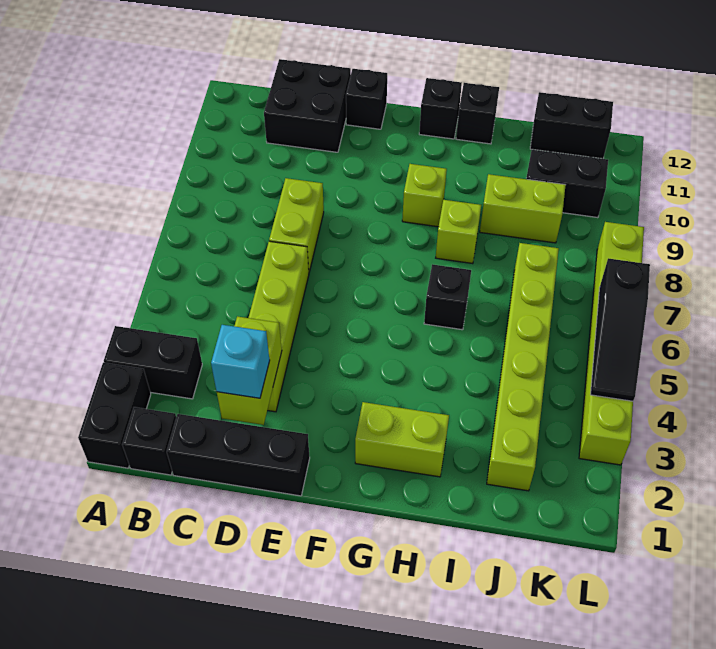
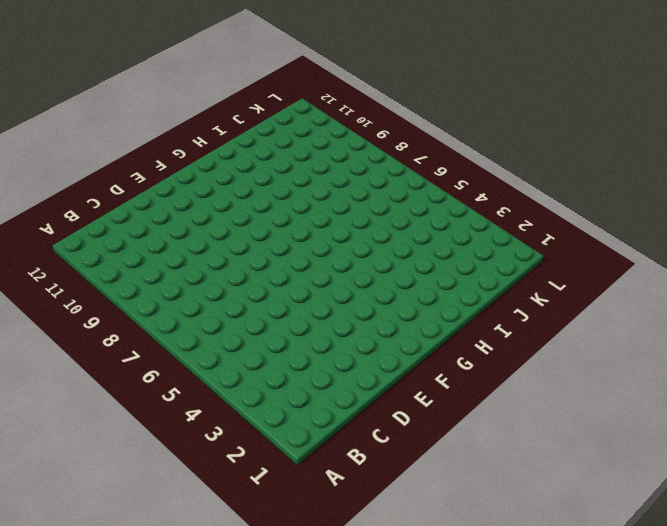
none -> black 1x2 brick [78,362,151,468]
none -> black 1x2 brick [104,326,202,399]
none -> black 1x1 brick [122,407,176,475]

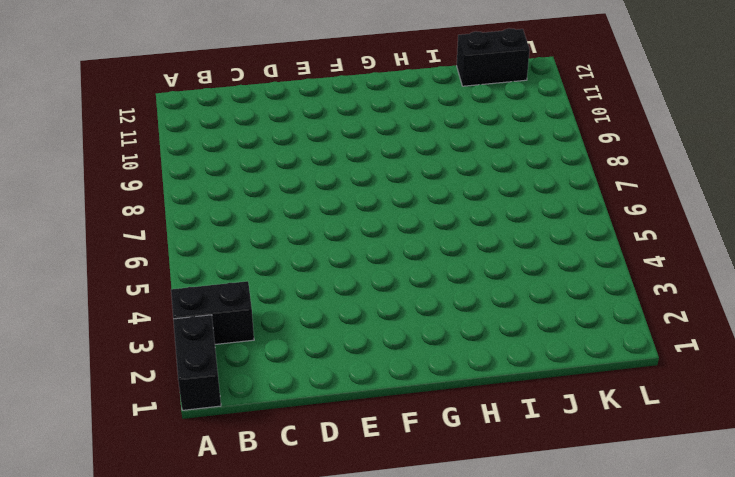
none -> black 1x1 brick [122,407,176,475]
none -> black 1x3 brick [167,414,310,496]
none -> black 2x2 brick [264,59,351,152]

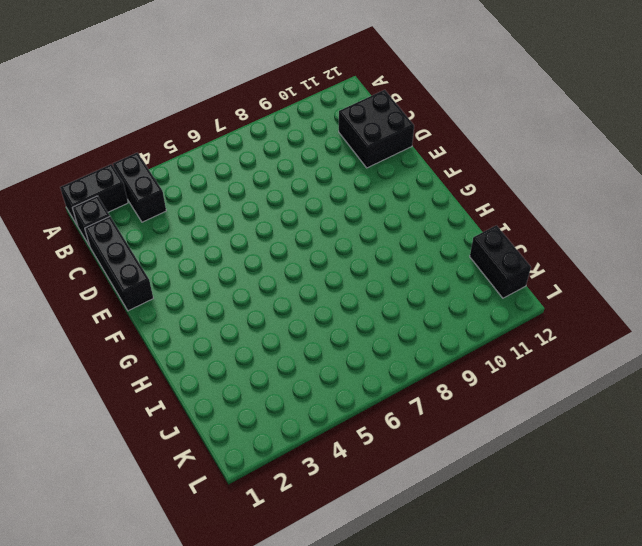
none -> lime 1x4 brick [249,241,309,412]
none -> lime 1x2 brick [269,178,324,272]
none -> black 1x1 brick [346,69,387,129]

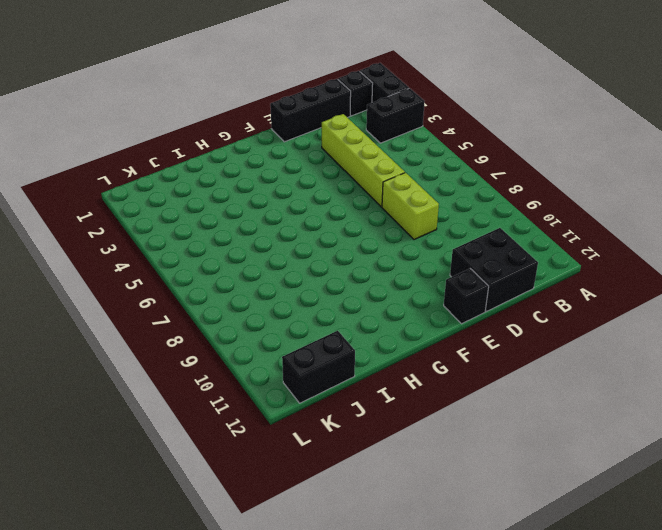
none -> lime 1x2 brick [355,402,449,477]
none -> lime 1x1 brick [402,164,447,227]
none -> black 1x1 brick [419,78,462,139]

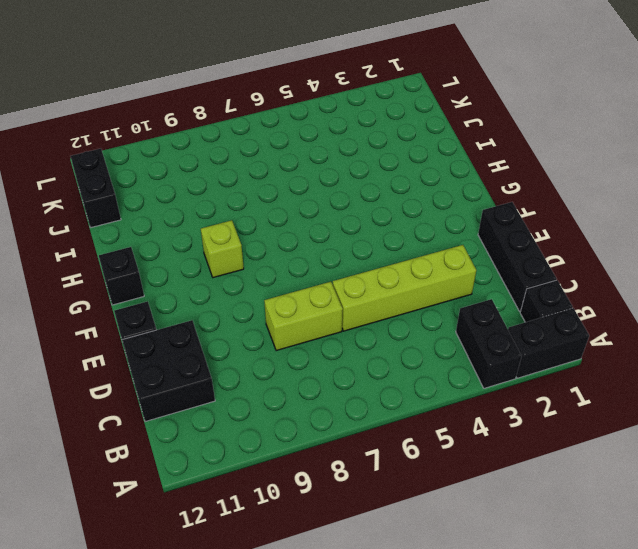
none -> lime 1x2 brick [355,402,449,477]
none -> black 1x1 brick [424,264,471,330]
none -> lime 1x1 brick [436,200,481,264]

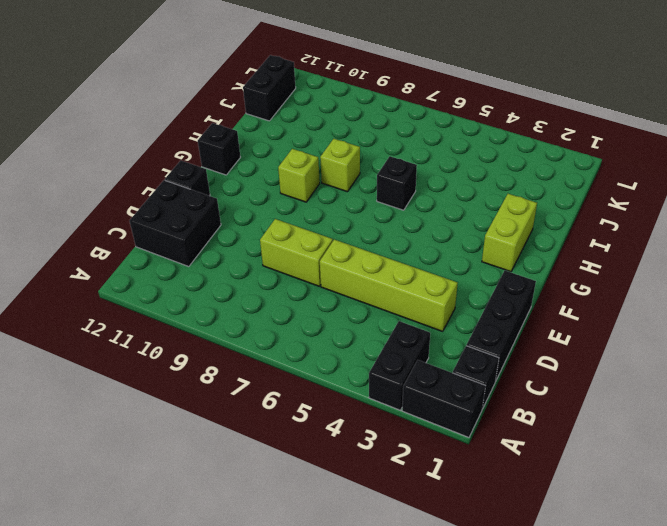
none -> black 1x1 brick [456,83,499,144]
none -> lime 1x2 brick [480,174,566,243]
none -> lime 1x6 brick [487,243,559,491]

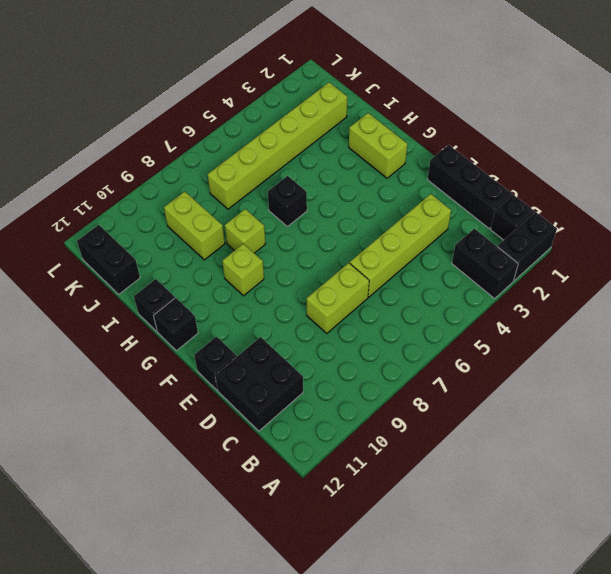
none -> black 1x2 brick [526,150,608,218]
none -> lime 1x6 brick [579,222,644,465]
none -> lime 1x2 brick [217,316,282,425]

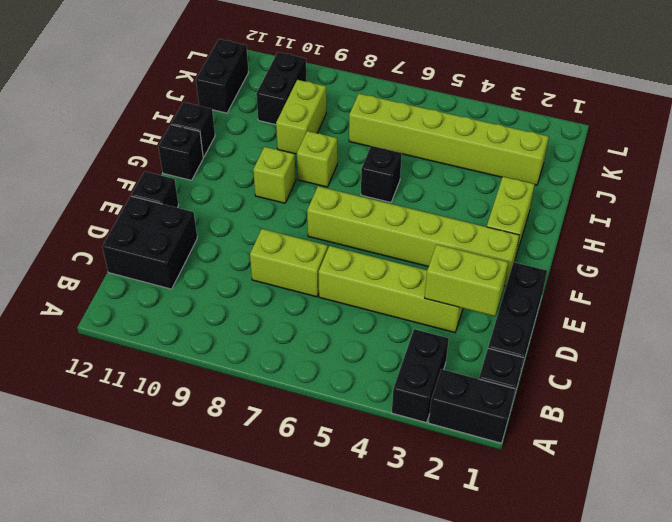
lime 1x6 brick [307,186,520,286] -> lime 1x6 brick moved to [579,222,644,465]
none -> black 1x3 slope [590,258,650,401]
none -> cyan 1x1 brick [211,325,270,398]

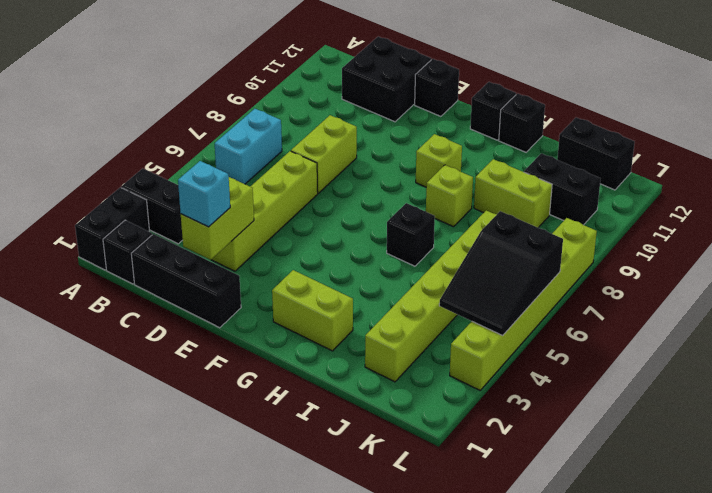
cyan 1x2 brick [215,109,282,184] -> none
black 2x3 slope [439,211,563,335] -> black 1x3 slope [590,258,650,401]

